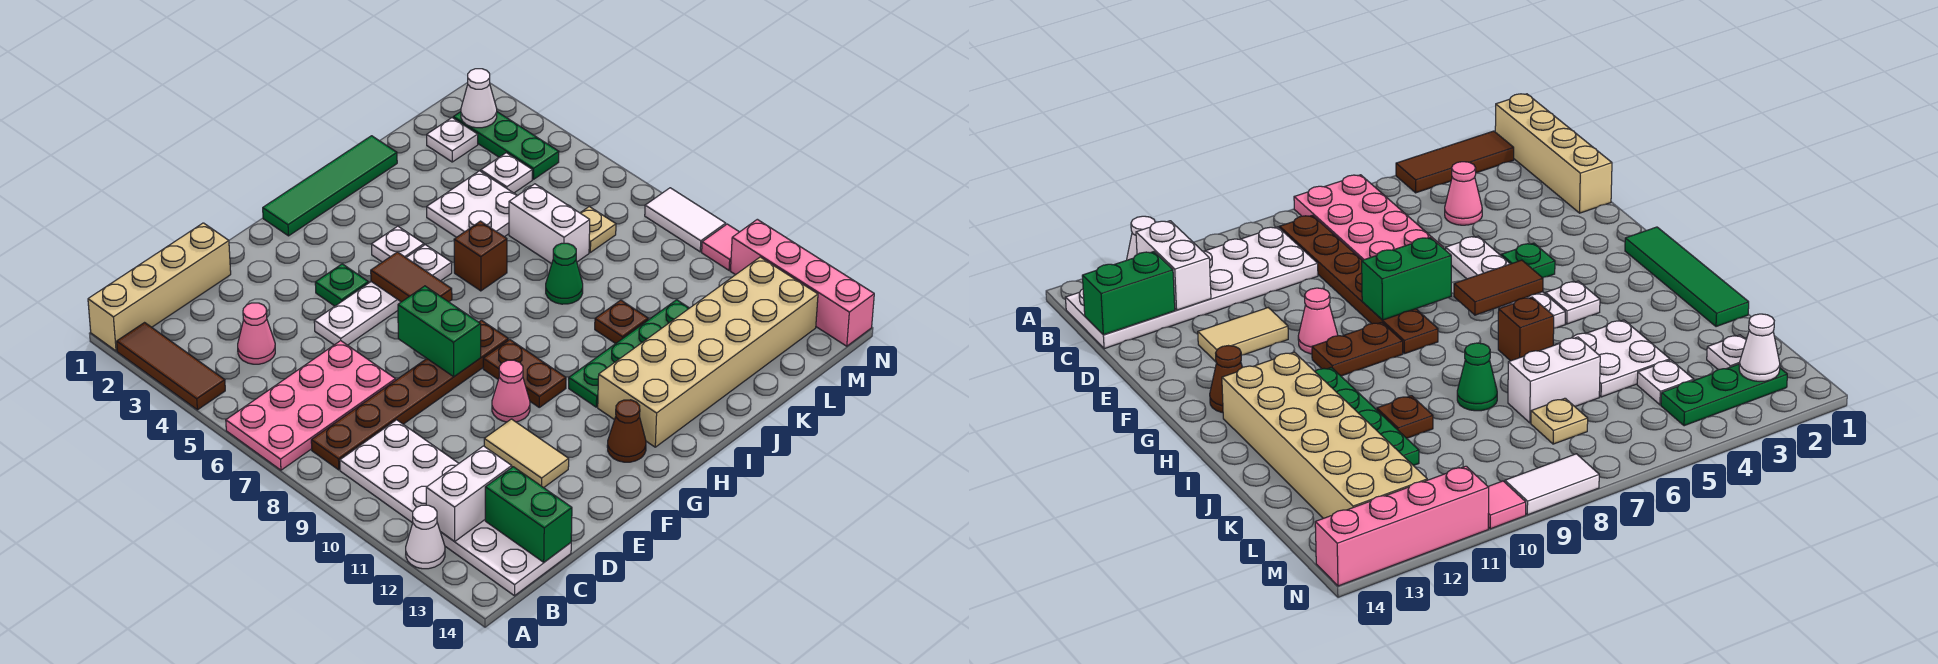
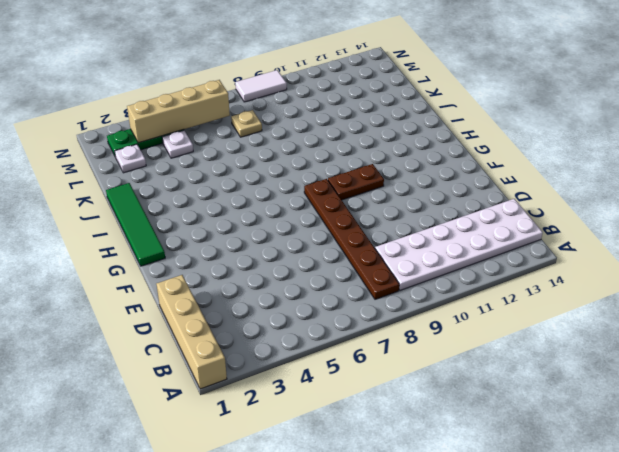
tan 1x4 brick [127,80,230,143] -> none
none -> brown 1x3 tile [117,323,225,410]
none -> pink 2x4 plate [226,341,396,470]
none -> white 1x1 cone [406,505,445,569]
none -> pink 1x1 cone [238,303,275,364]

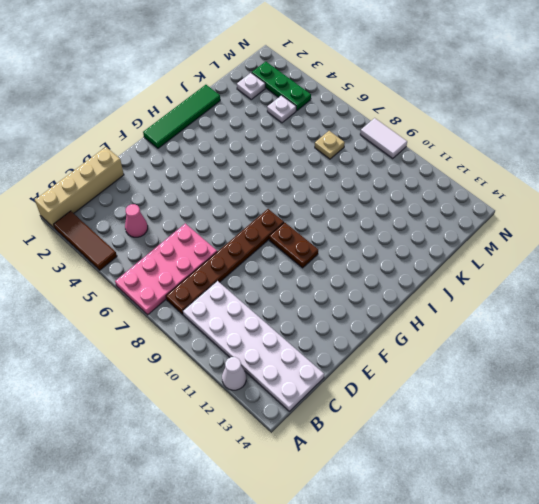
none -> white 1x4 plate [314,245,452,345]
none -> tan 1x2 tile [484,419,569,488]
none -> green 1x1 plate [315,264,368,306]
none -> pink 1x1 cone [492,360,530,422]

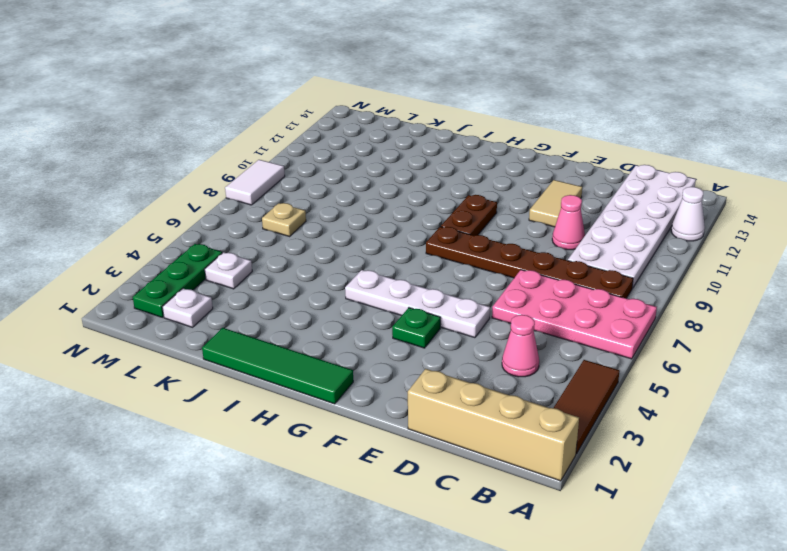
pink 1x1 cone [552,195,585,250] -> pink 1x1 cone moved to [492,360,530,422]
none -> brown 1x1 cone [607,400,646,462]
none -> white 1x1 plate [371,226,424,262]
none -> green 1x4 plate [569,300,689,407]
none -> tan 2x6 brick [598,257,818,447]

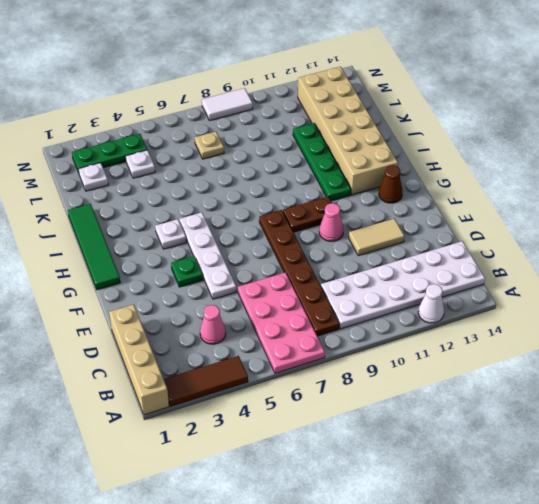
none -> brown 1x1 brick [454,221,507,291]
none -> white 2x2 plate [427,171,517,237]
none -> green 1x1 cone [546,243,583,304]
none -> brown 1x1 plate [595,300,648,344]

